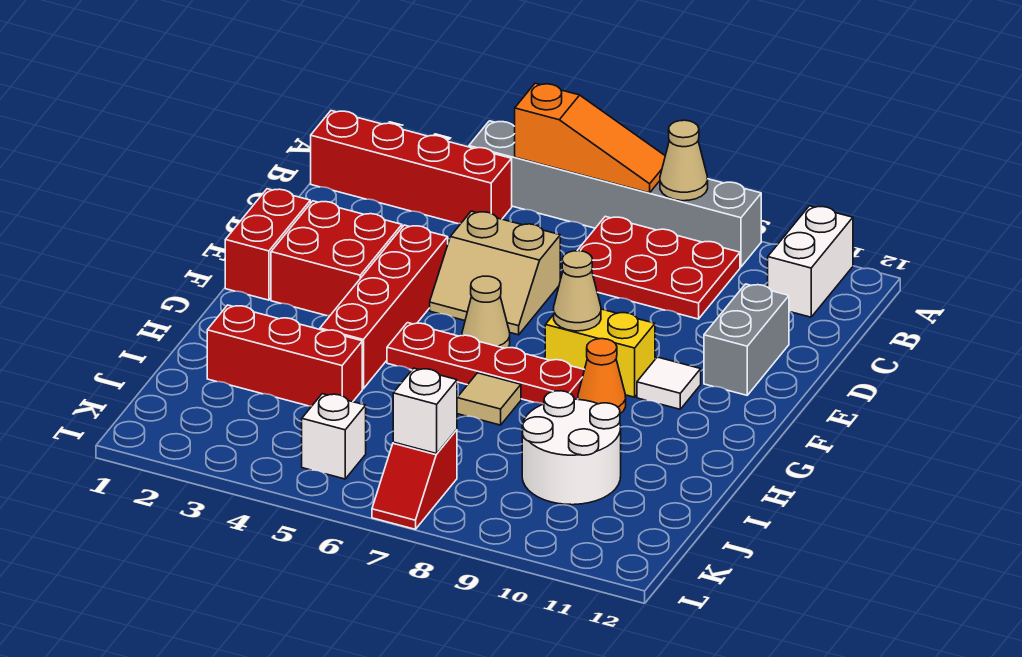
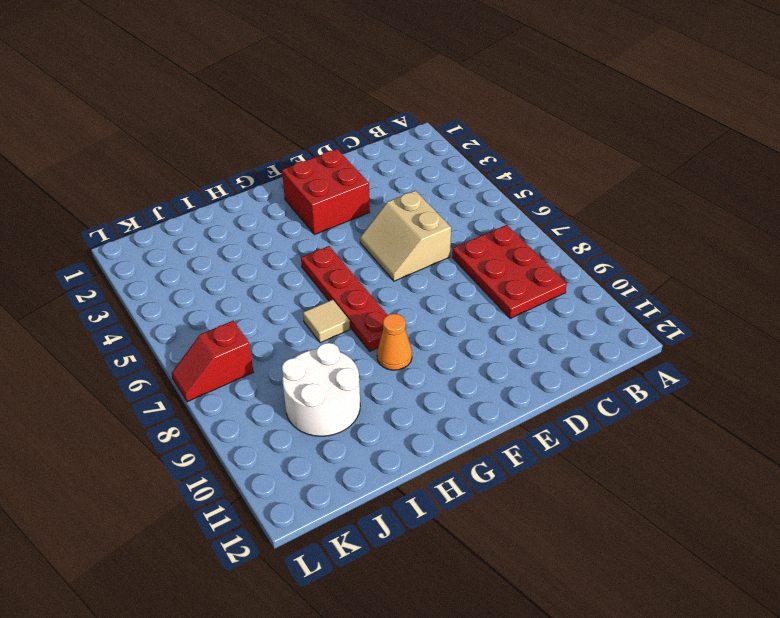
none -> grey 1x6 brick [469,121,761,267]
none -> white 1x2 brick [768,206,853,317]
none -> red 1x4 brick [311,111,512,224]

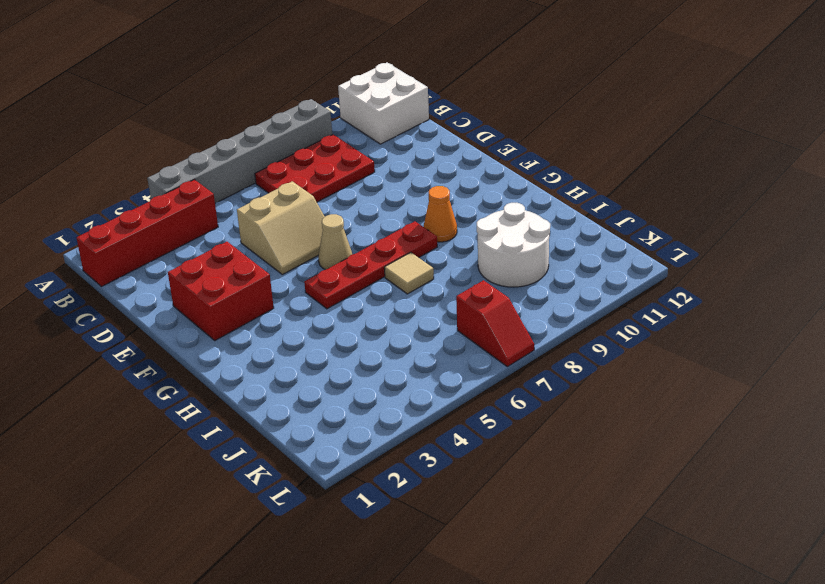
white 2x2 brick [338,63,429,144] -> white 1x2 brick [768,206,853,317]
none -> grey 1x2 brick [704,284,789,395]
none -> red 1x2 brick [225,189,310,300]
none -> red 1x4 brick [320,225,448,389]

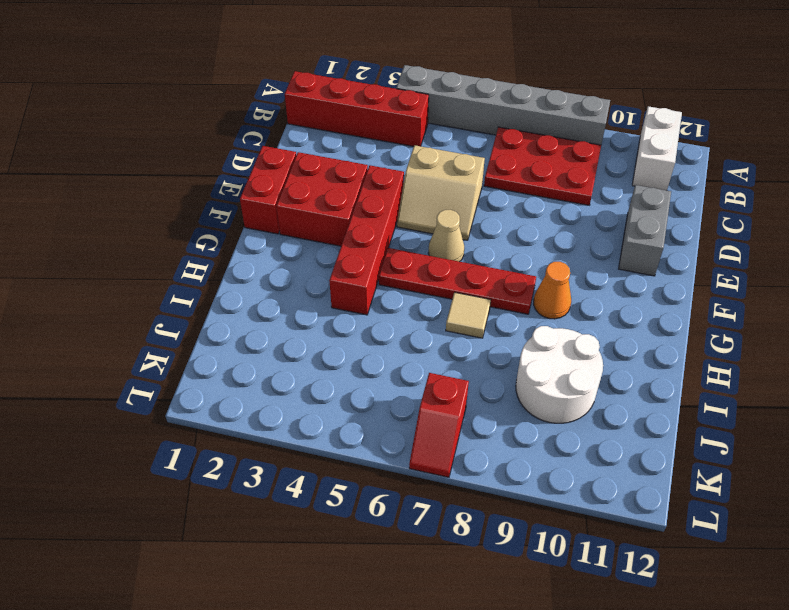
none -> yellow 1x2 brick [545,309,655,397]
none -> white 1x1 tile [637,357,701,409]
none -> red 1x3 brick [207,305,362,406]

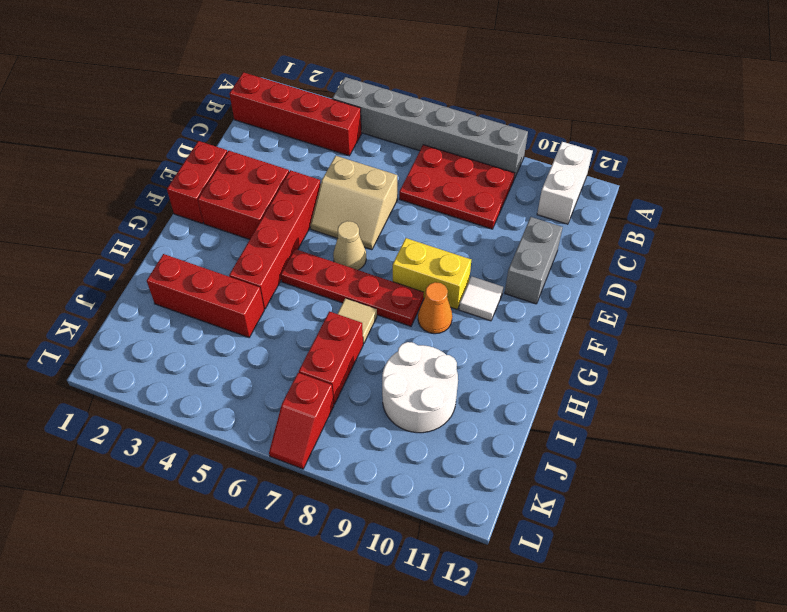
red 1x2 brick [299,311,363,404] -> none
none -> white 1x1 brick [302,394,366,479]
none -> orange 1x3 slope [515,83,665,193]
none -> tan 1x1 cone [660,120,708,201]

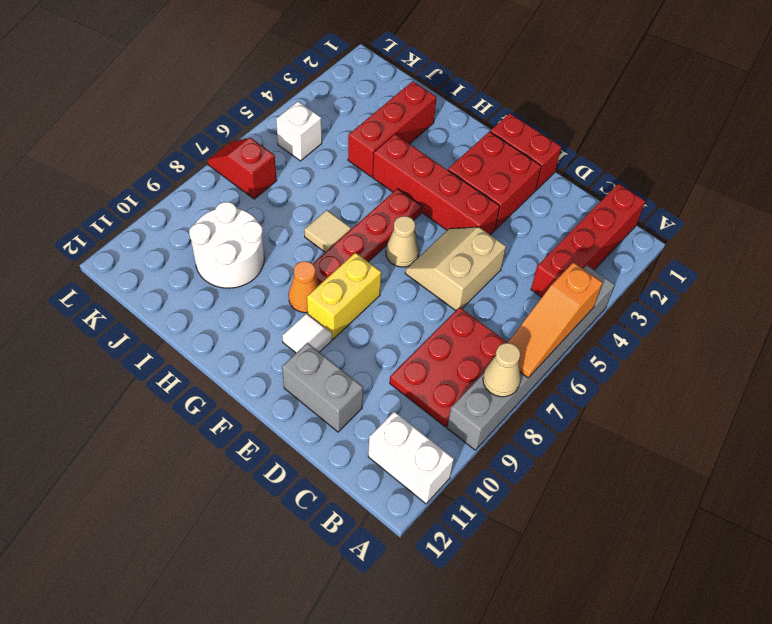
none -> tan 1x1 cone [554,251,601,331]
none -> white 1x1 brick [393,368,457,454]

